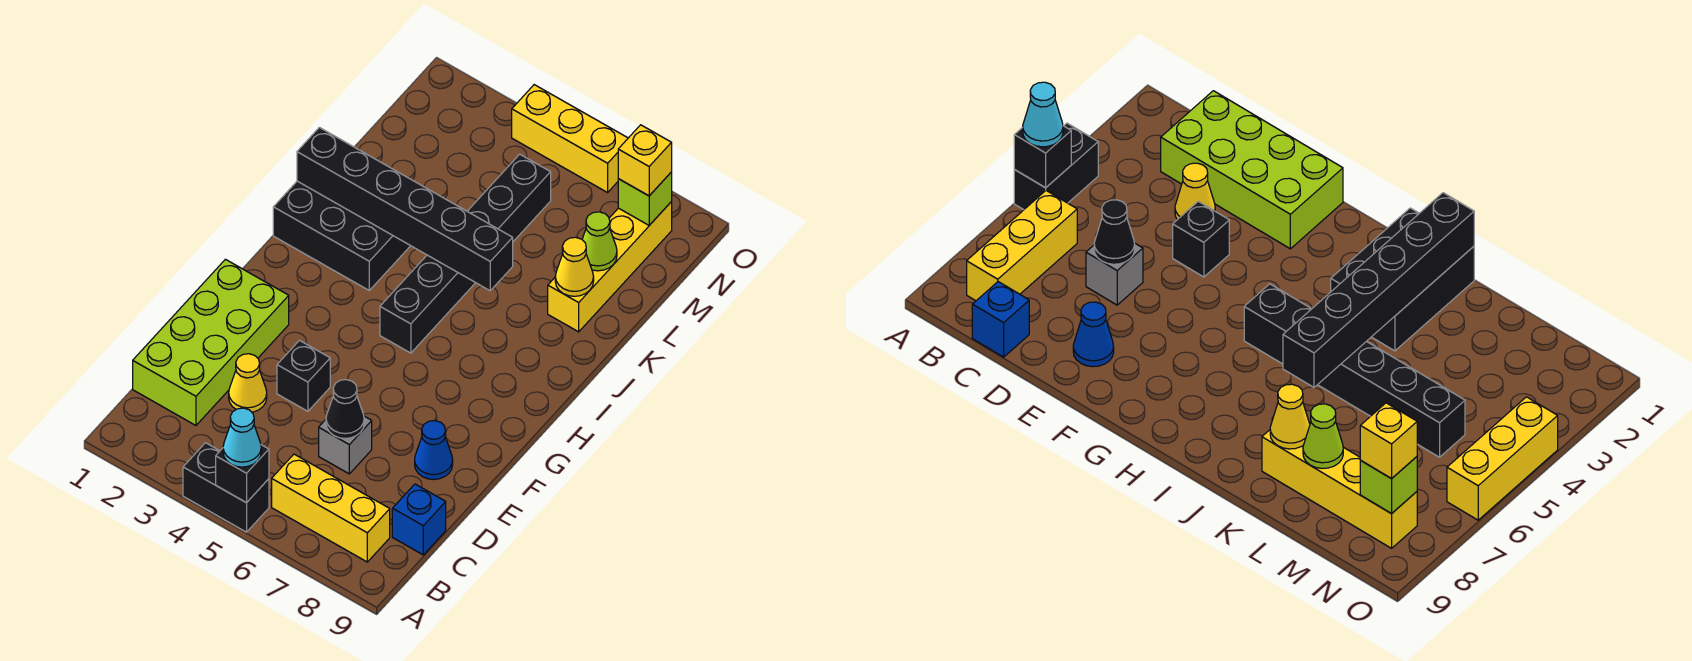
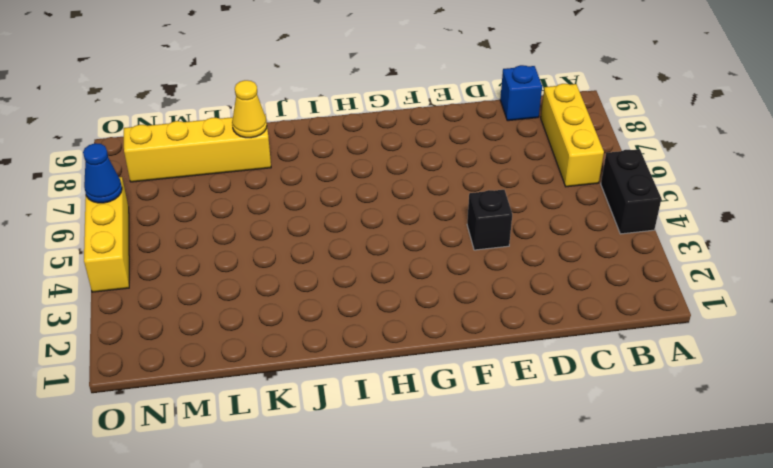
blue 1x1 cone [83,143,122,203] -> blue 1x1 cone moved to [415,421,453,480]
none -> lime 2x4 brick [133,259,289,425]
none -> yellow 1x1 cone [229,354,267,412]
none -> grey 1x1 brick [319,416,372,474]

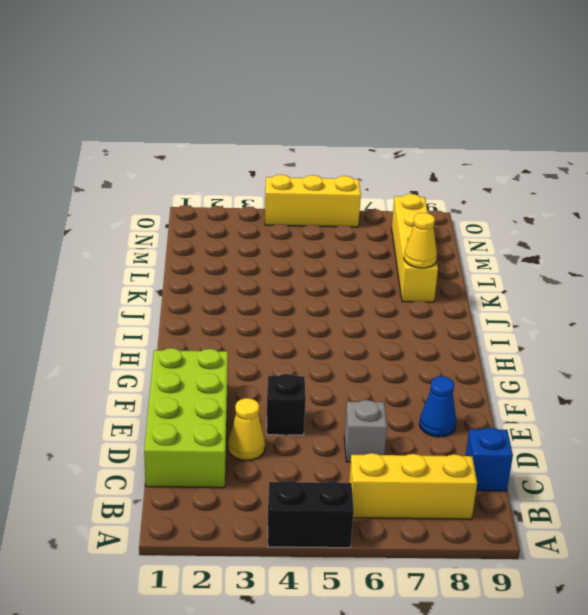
none -> black 1x6 brick [380,154,551,353]
none -> black 2x3 brick [273,181,410,290]
none -> black 1x1 brick [216,445,269,503]

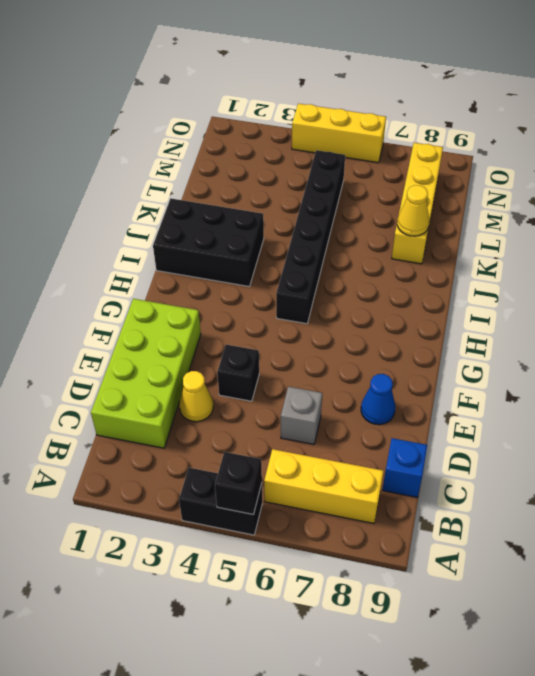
none -> black 1x1 cone [326,380,364,438]
none -> black 1x6 brick [297,127,513,291]
none -> lime 1x1 cone [582,212,617,271]

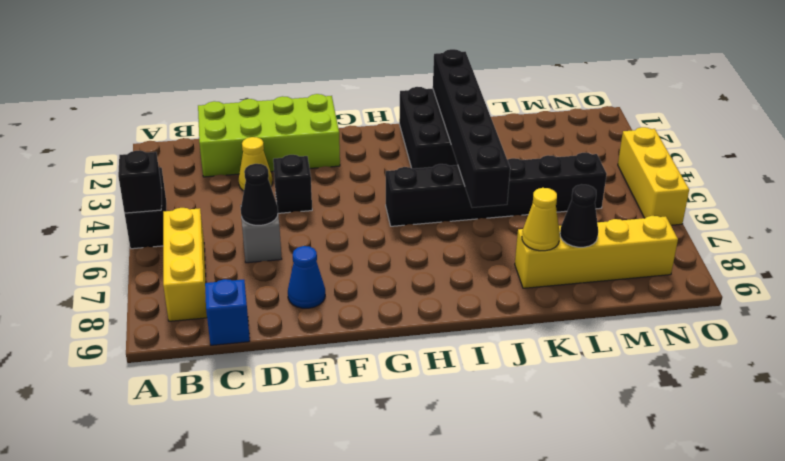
black 1x1 cone [560,185,598,247] -> lime 1x1 cone [582,212,617,271]
none -> lime 1x1 brick [618,172,672,225]
none -> cyan 1x1 cone [223,408,261,467]
none -> yellow 1x1 brick [618,125,672,196]

